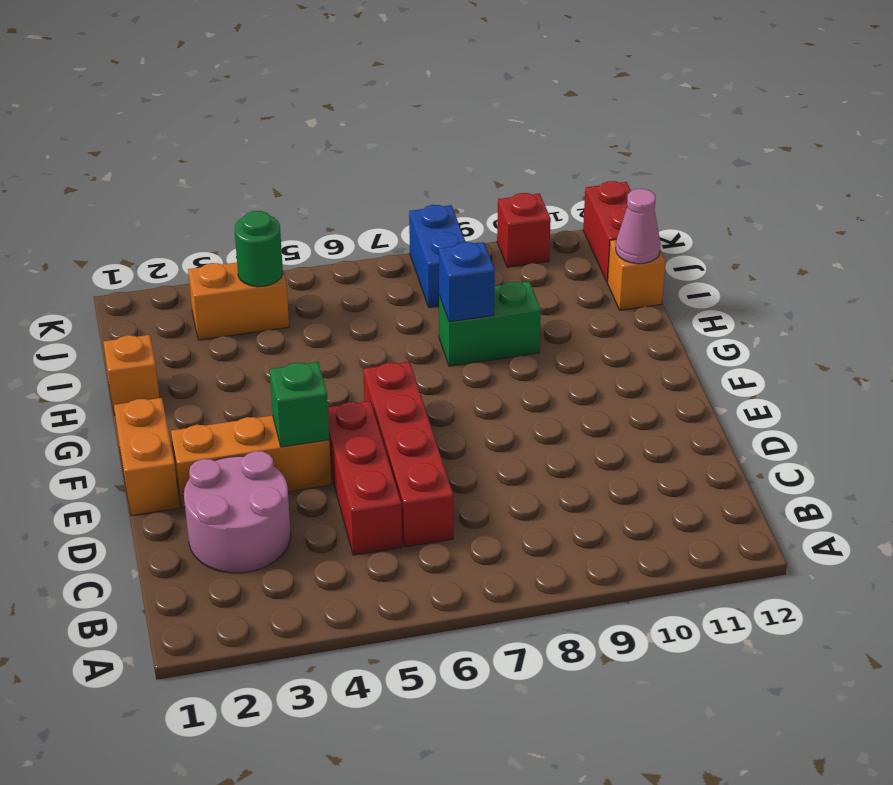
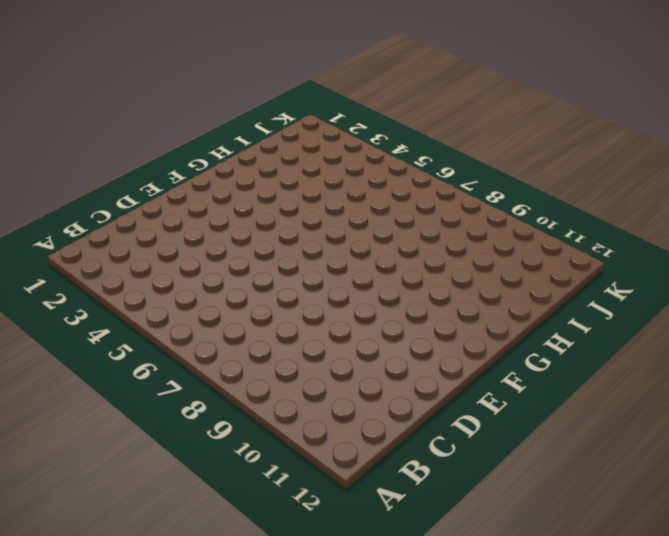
none -> pink 2x2 round brick [184,451,291,573]
none -> red 1x3 brick [328,401,402,555]
none -> red 1x4 brick [363,362,453,547]

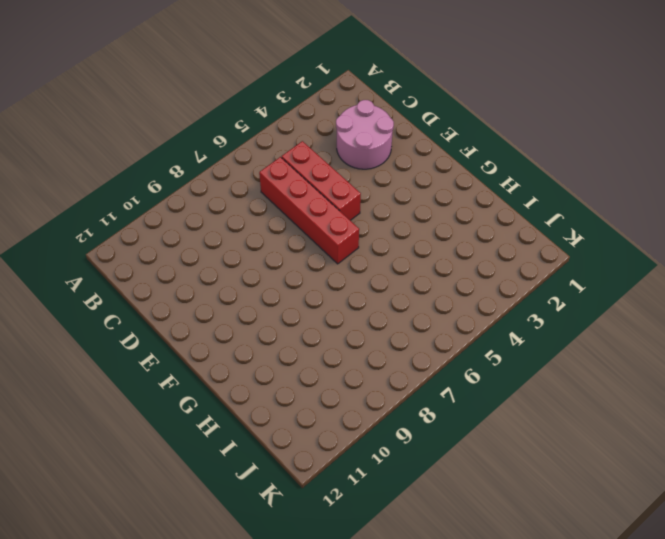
none -> orange 1x2 brick [114,398,180,516]
none -> orange 1x3 brick [171,415,332,508]
none -> orange 1x1 brick [103,335,159,415]

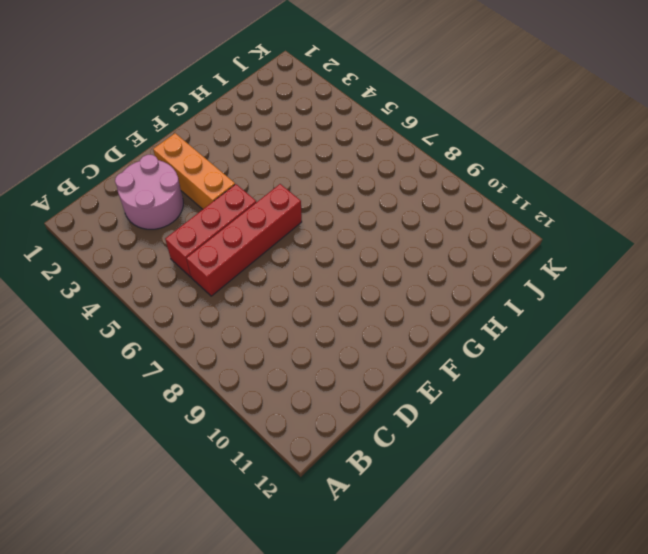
none -> orange 1x2 brick [114,398,180,516]
none -> orange 1x1 brick [103,335,159,415]
none -> green 1x2 brick [439,282,541,366]

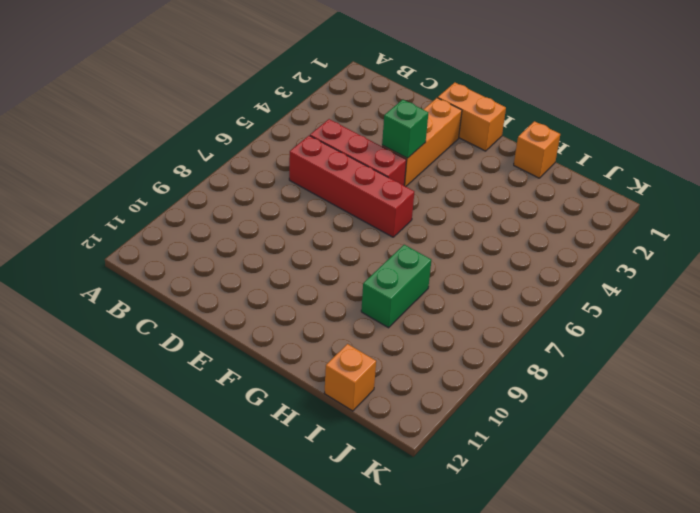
none -> pink 2x2 round brick [184,451,291,573]
none -> orange 1x2 brick [188,262,289,340]
none -> blue 1x2 brick [409,205,465,308]

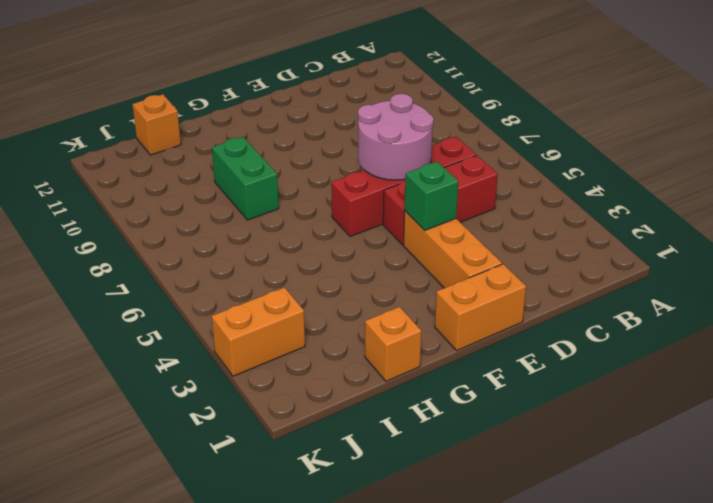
pink 2x2 round brick [358,94,434,180] -> pink 2x2 round brick moved to [184,451,291,573]
orange 1x2 brick [212,287,305,376] -> orange 1x2 brick turned to [188,262,289,340]
none -> blue 1x2 brick [409,205,465,308]
none -> red 1x2 brick [583,181,631,282]
none -> red 1x1 brick [497,193,551,267]

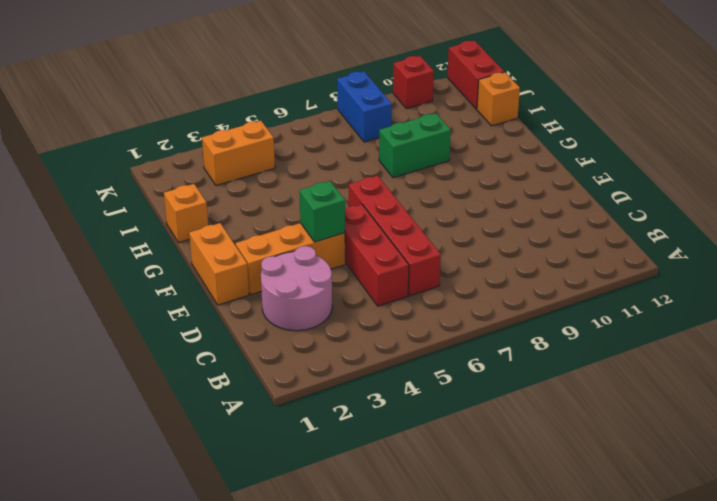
none -> blue 1x1 brick [439,242,495,322]
none -> pink 1x1 cone [616,189,661,264]
none -> green 1x1 round brick [235,211,283,287]

